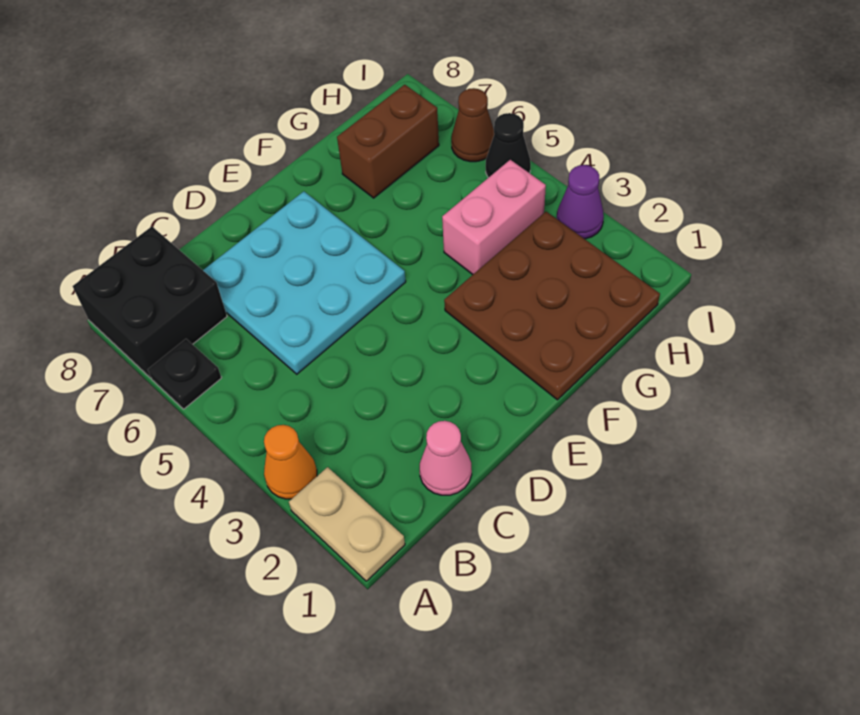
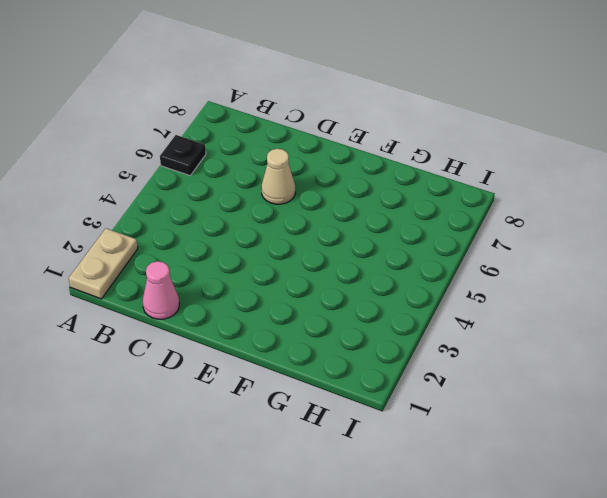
tan 1x1 cone [261,149,295,204] -> cyan 3x3 plate [203,191,406,374]
none -> orange 1x1 cone [264,425,317,499]
none -> black 2x2 brick [73,227,227,378]
none -> brown 3x3 plate [444,212,660,400]

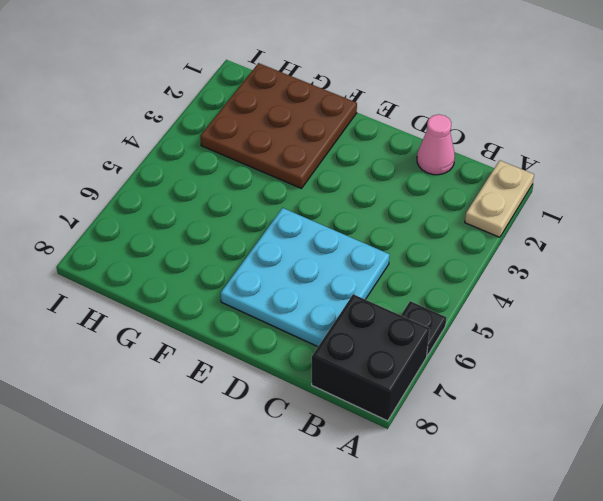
none -> orange 1x1 cone [264,425,317,499]
none -> pink 1x2 brick [442,160,546,274]
none -> brown 1x2 brick [337,85,439,198]

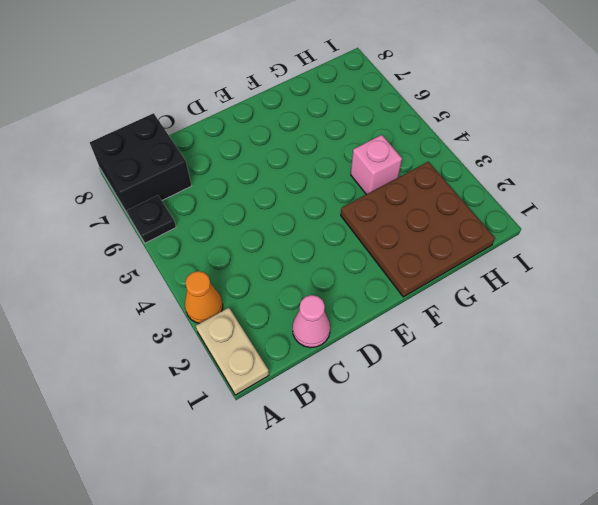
pink 1x1 brick [351,135,402,194] -> pink 1x2 brick [442,160,546,274]
none -> cyan 3x3 plate [203,191,406,374]
none -> brown 1x2 brick [337,85,439,198]
none -> purple 1x1 cone [557,165,604,239]

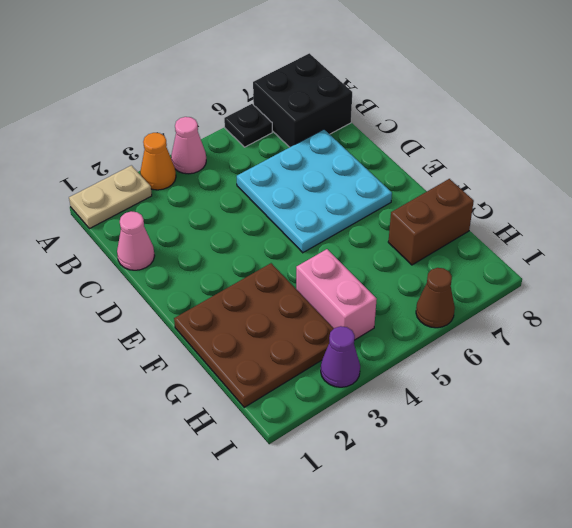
pink 1x1 cone [171,117,206,174] -> none
brown 1x2 brick [388,179,474,265] -> brown 1x2 brick turned to [337,85,439,198]
none -> black 1x1 cone [486,113,531,178]

